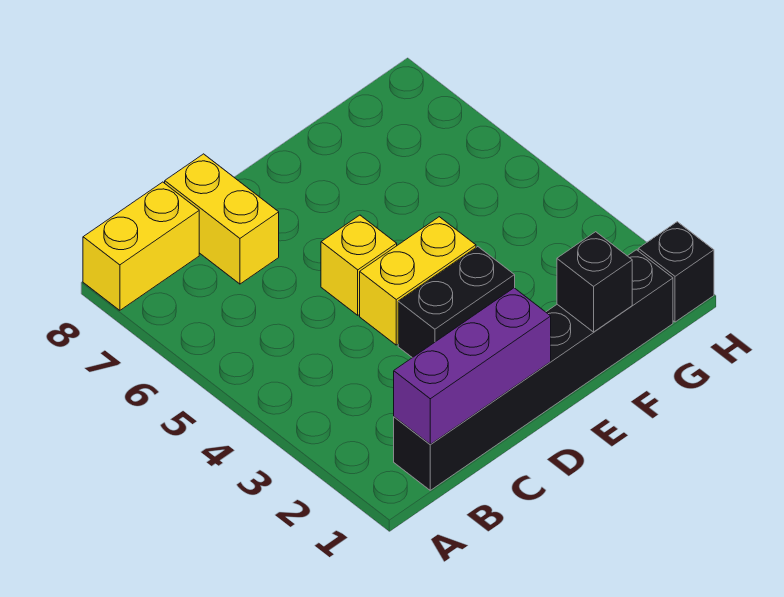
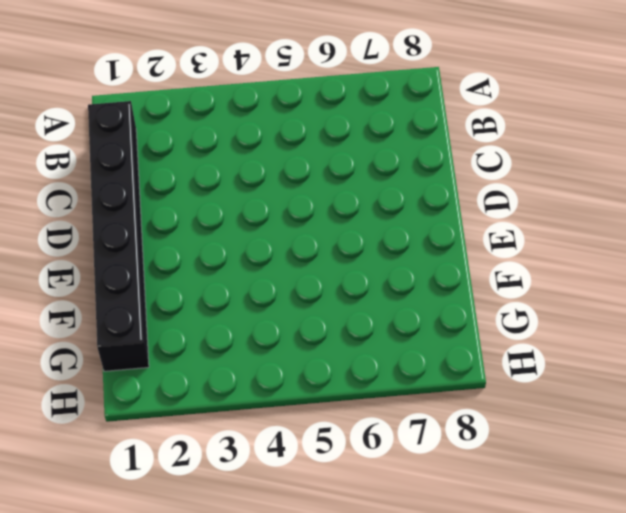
none -> yellow 1x2 brick [83,182,199,310]
none -> yellow 1x2 brick [165,154,279,284]

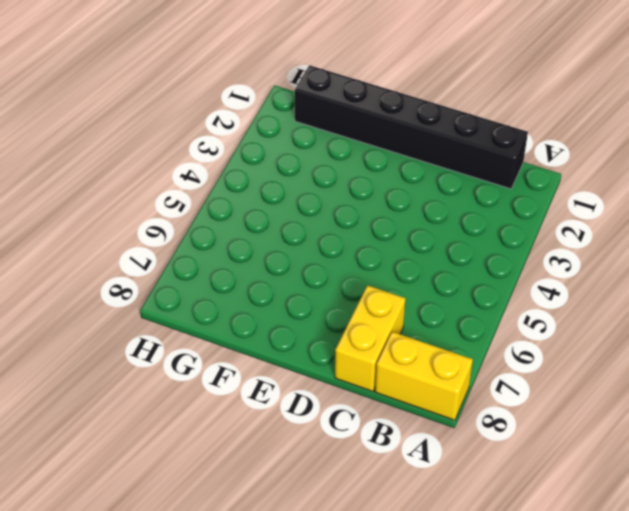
none -> black 1x2 brick [398,247,515,358]
none -> yellow 1x2 brick [360,217,476,345]

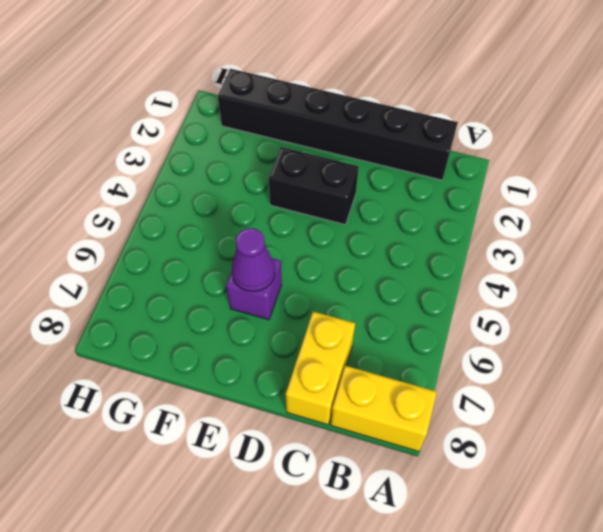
purple 1x1 brick [226,258,282,320] -> none
purple 1x1 cone [231,228,275,292] -> none
none -> yellow 1x2 brick [360,217,476,345]
none -> yellow 1x1 brick [321,215,397,315]

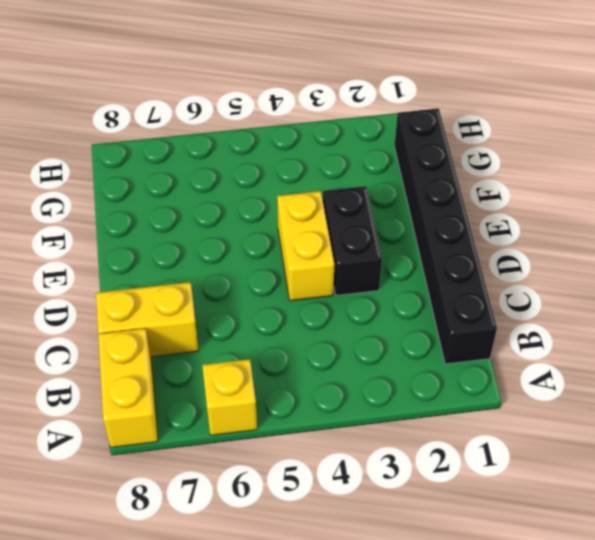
yellow 1x1 brick [202,359,257,435] -> yellow 1x1 brick moved to [321,215,397,315]
none -> black 1x1 brick [638,222,714,322]
none -> purple 1x3 brick [394,288,551,444]

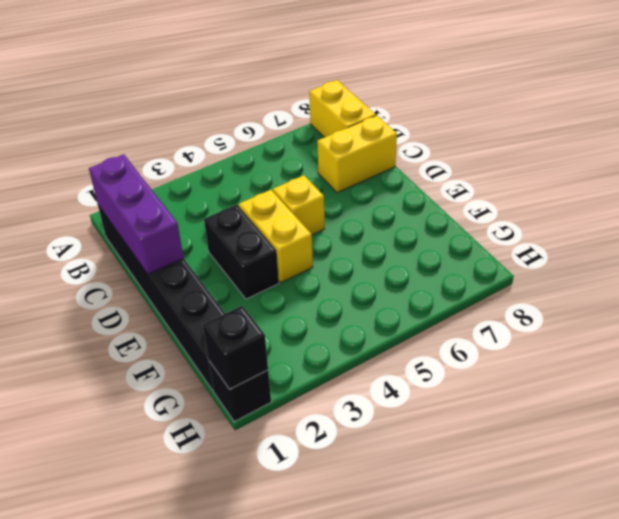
black 1x1 brick [203,306,268,389] -> black 1x1 brick moved to [557,232,632,332]

